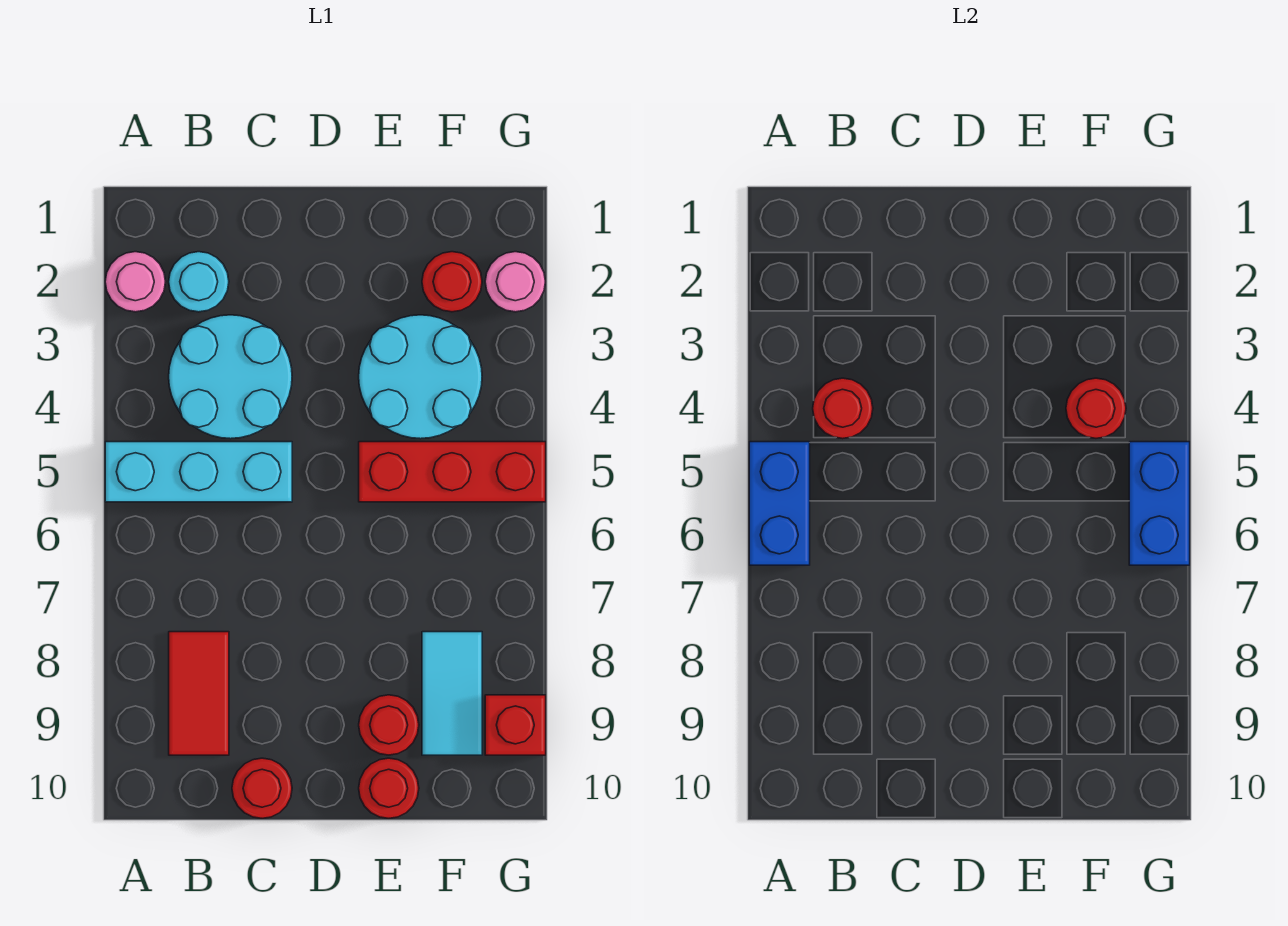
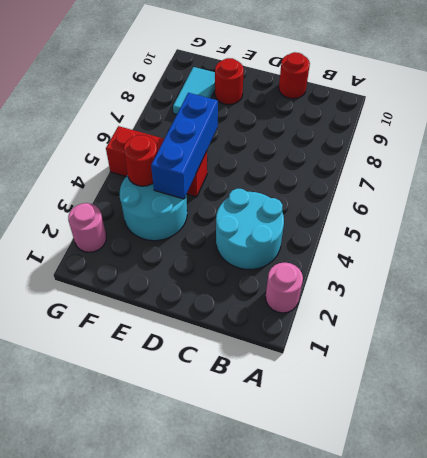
blue 1x3 brick [151,93,218,199] -> none
none -> cyan 1x3 brick [105,442,292,502]
none -> cyan 1x1 round brick [169,252,229,312]
none -> red 1x2 tile [169,632,229,755]

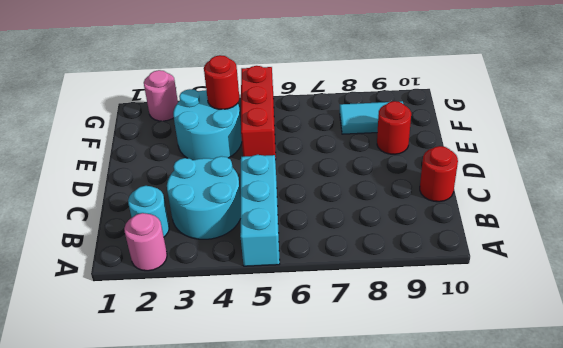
none -> red 1x2 tile [169,632,229,755]
none -> red 1x1 round brick [359,758,419,818]
none -> red 1x1 round brick [422,252,482,312]

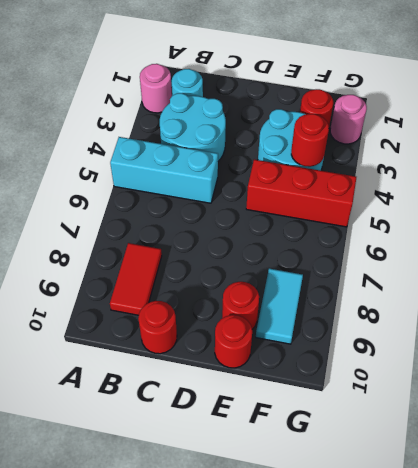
none -> red 1x1 brick [485,695,546,755]
none -> blue 1x2 brick [749,442,810,565]
none -> red 1x1 round brick [813,378,873,439]

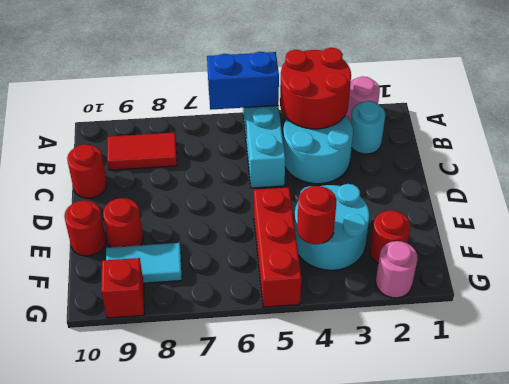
red 2x2 round brick [280,48,351,129] -> red 1x1 round brick [813,378,873,439]
none -> blue 1x2 brick [1129,442,1190,565]

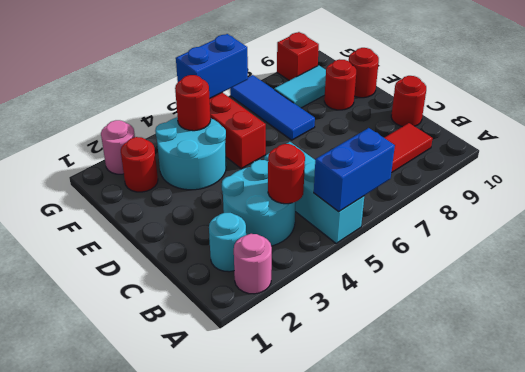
blue 1x3 tile [230,75,315,140] -> none

